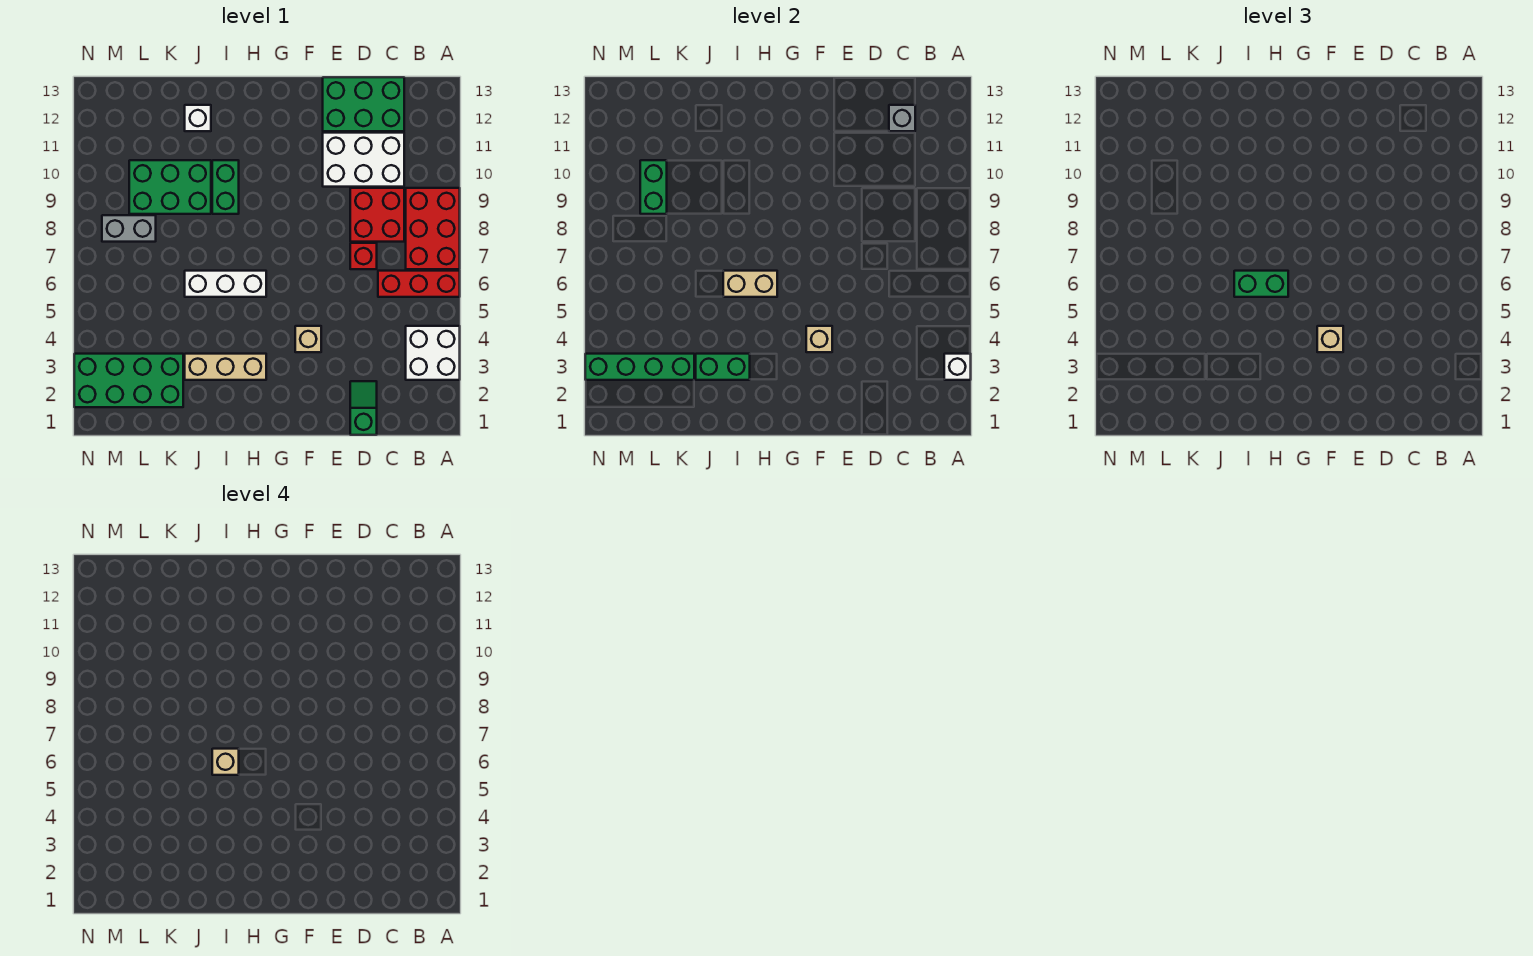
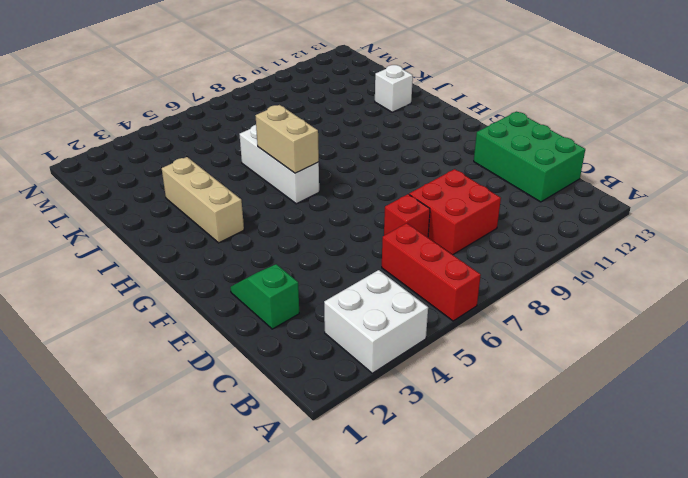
green 1x2 slope [230,264,299,329] -> green 1x2 slope turned to [350,381,377,435]
none -> red 2x3 brick [406,188,460,269]
none -> white 2x3 brick [323,133,404,187]
none -> tan 1x1 brick [295,326,321,352]

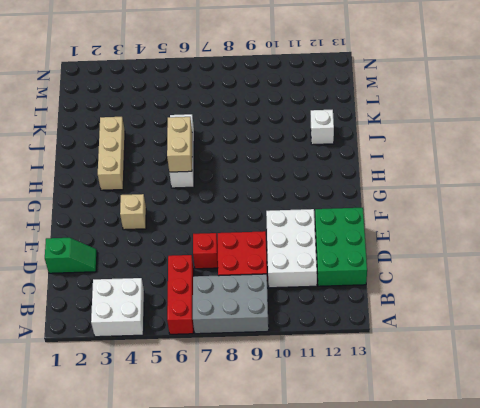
grey 2x3 brick [193,274,269,334] -> red 2x3 brick [406,188,460,269]
none -> green 1x2 brick [212,160,239,214]
none -> green 2x3 brick [129,160,211,214]
none -> green 2x4 brick [74,354,183,407]

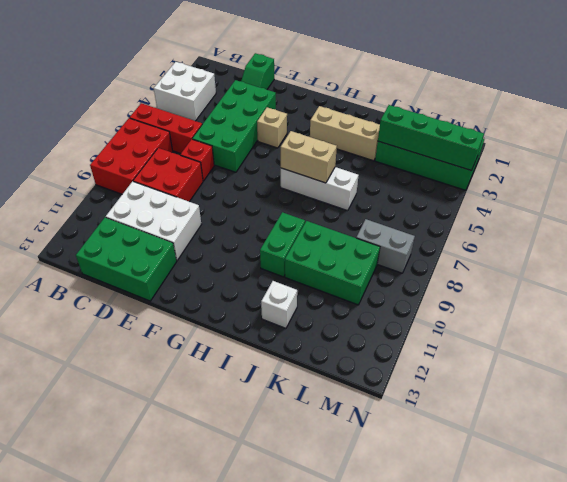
green 2x4 brick [192,80,276,172] -> none
none -> white 1x1 brick [944,354,971,380]
none -> grey 1x1 brick [889,105,915,131]
none -> tan 1x1 brick [806,326,832,352]

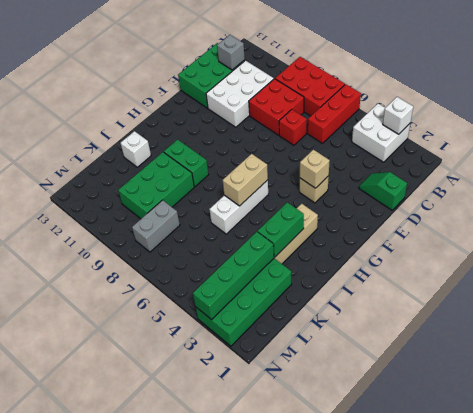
none -> green 1x2 brick [640,160,667,214]
none -> tan 1x1 brick [1317,326,1343,352]
none -> green 1x2 brick [1234,271,1288,297]

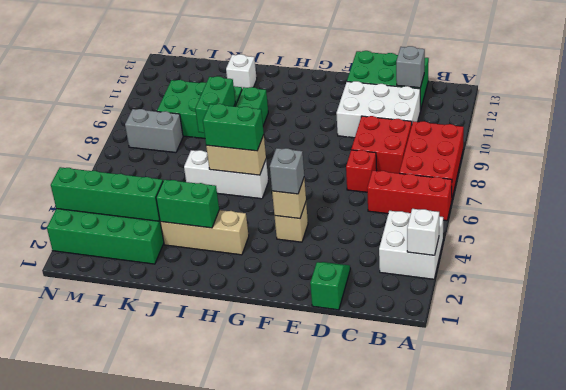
grey 1x1 brick [270,148,304,194] -> tan 1x1 brick [1317,326,1343,352]
green 1x2 brick [195,76,235,133] -> green 1x2 brick moved to [640,160,667,214]
none -> tan 1x1 brick [212,749,239,775]

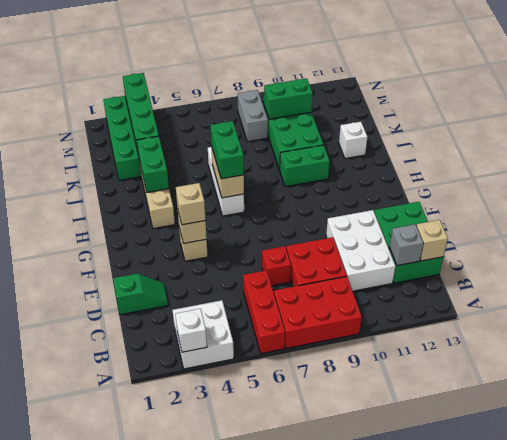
tan 1x1 brick [416,220,448,261] -> tan 1x1 brick moved to [212,749,239,775]

